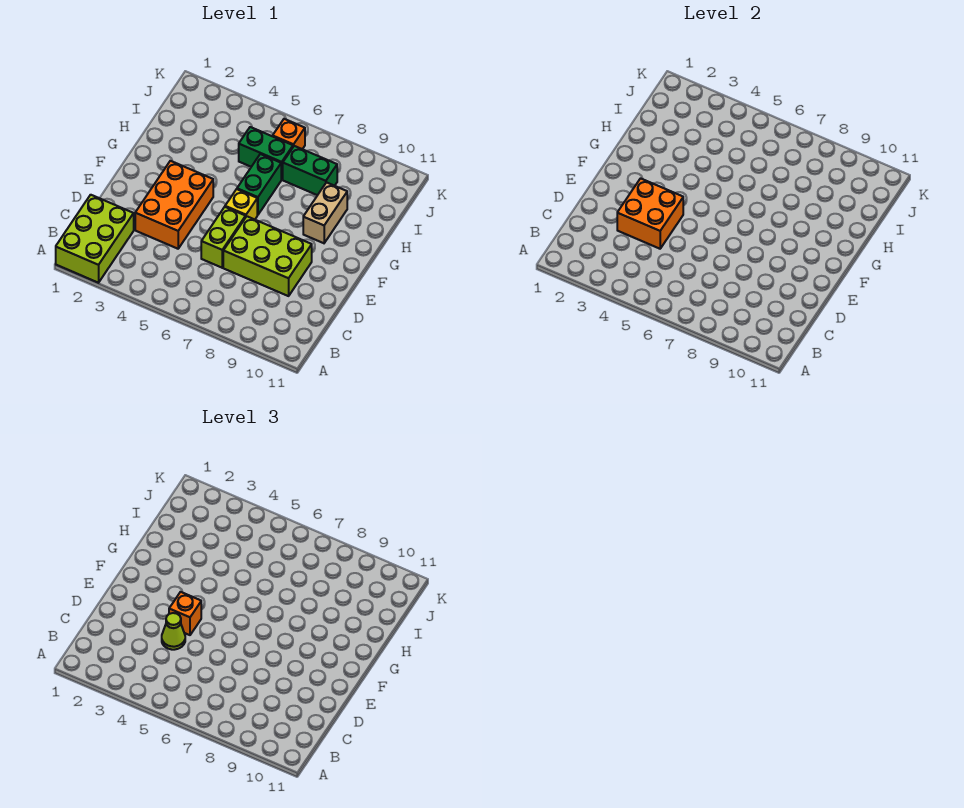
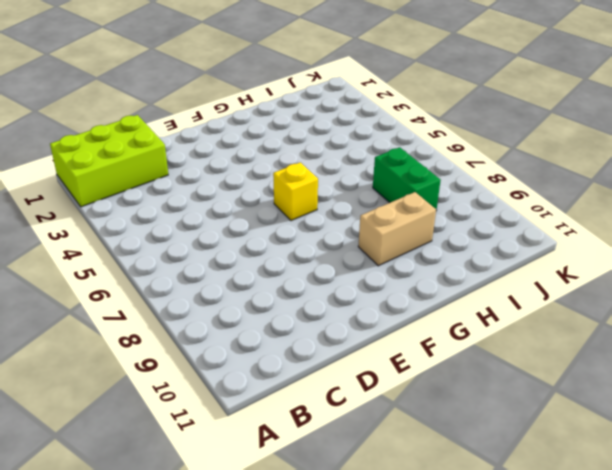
none -> orange 2x3 brick [135,161,213,249]
none -> lime 1x2 brick [201,207,246,268]
none -> lime 2x3 brick [223,216,312,296]

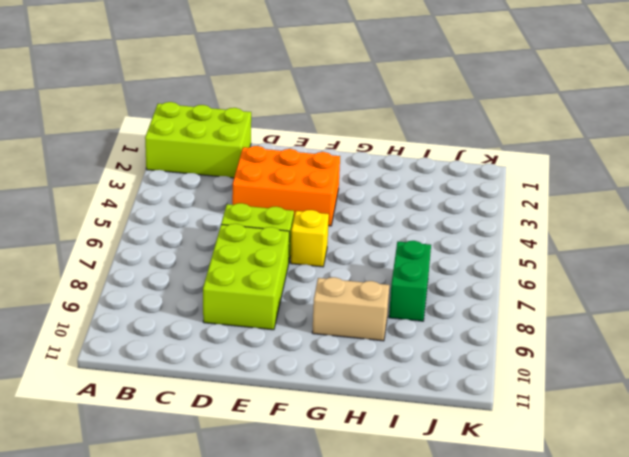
none -> green 1x2 brick [237,154,281,215]
none -> green 1x2 brick [239,127,293,180]
none -> orange 1x1 brick [273,119,305,149]

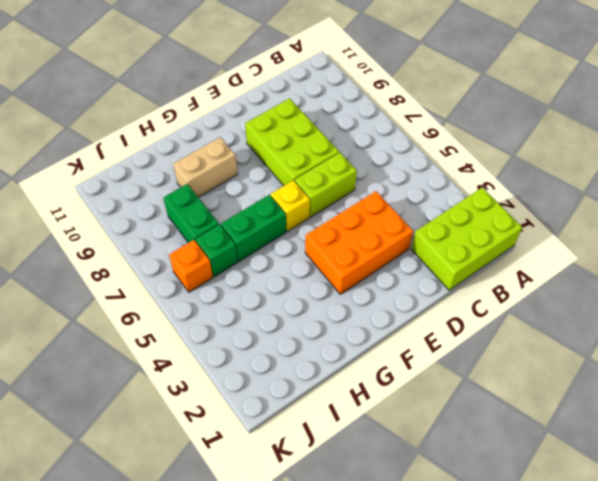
green 1x1 brick [195,225,238,277] -> green 1x2 brick [239,127,293,180]
none -> orange 2x2 brick [617,178,683,249]
none -> lime 1x1 cone [162,613,185,650]
none -> orange 1x1 brick [169,592,201,635]

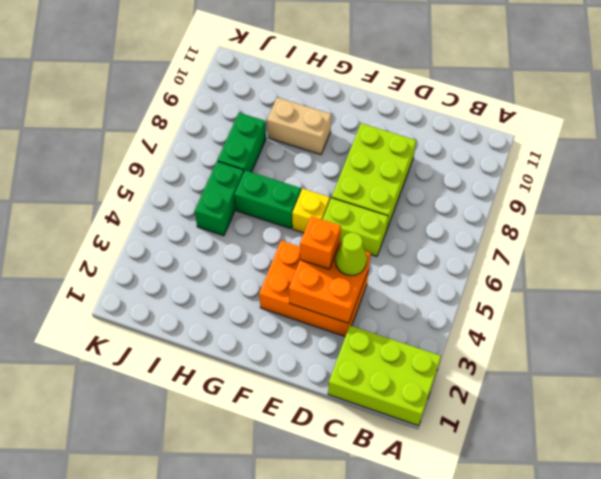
none -> orange 1x1 brick [273,119,305,149]

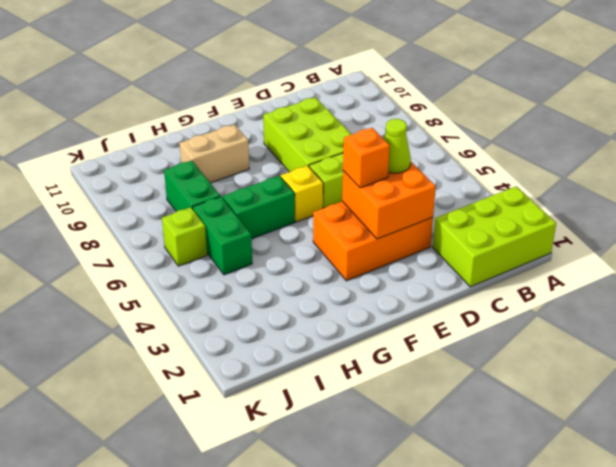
lime 1x1 brick [162,207,207,266] -> orange 1x1 brick [273,119,305,149]

